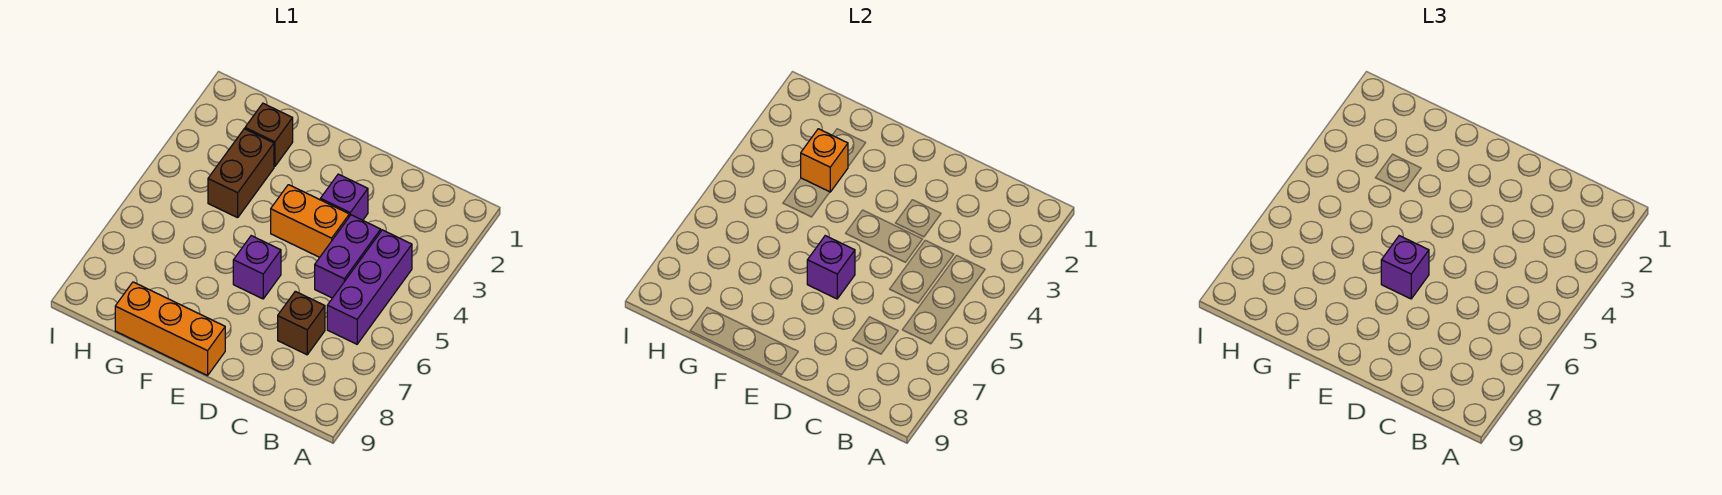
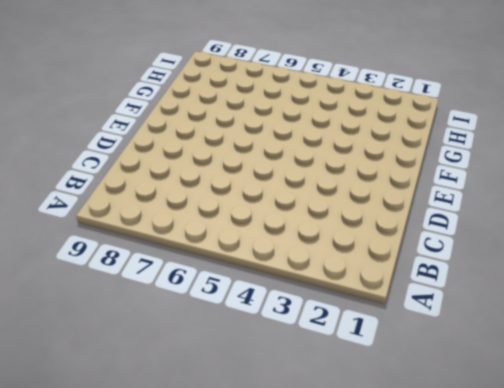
none -> purple 1x3 brick [327,230,412,344]
none -> purple 1x2 brick [315,215,381,298]
none -> brown 1x1 brick [278,291,325,355]

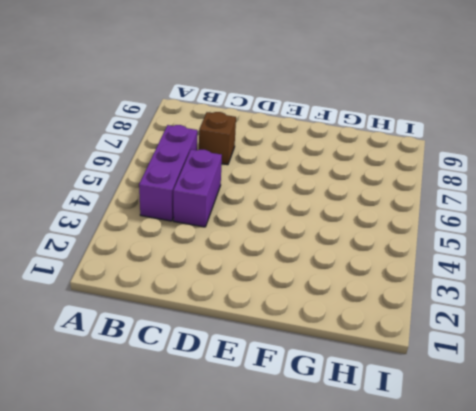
none -> purple 1x1 brick [320,174,368,220]
none -> orange 1x2 brick [271,185,349,257]
none -> purple 1x1 brick [233,236,281,299]

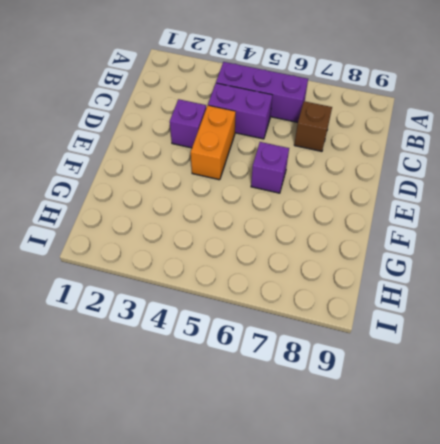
none -> orange 1x3 brick [115,282,225,376]
none -> brown 1x1 brick [245,103,293,167]
none -> brown 1x2 brick [208,129,274,218]

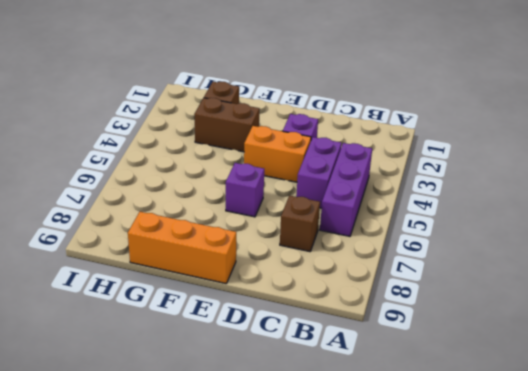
brown 1x2 brick [194,98,260,152] -> brown 1x2 brick turned to [208,129,274,218]
none -> purple 1x1 brick [807,236,855,299]
none -> orange 1x1 brick [801,129,848,192]
none -> purple 1x1 brick [1381,236,1429,299]

